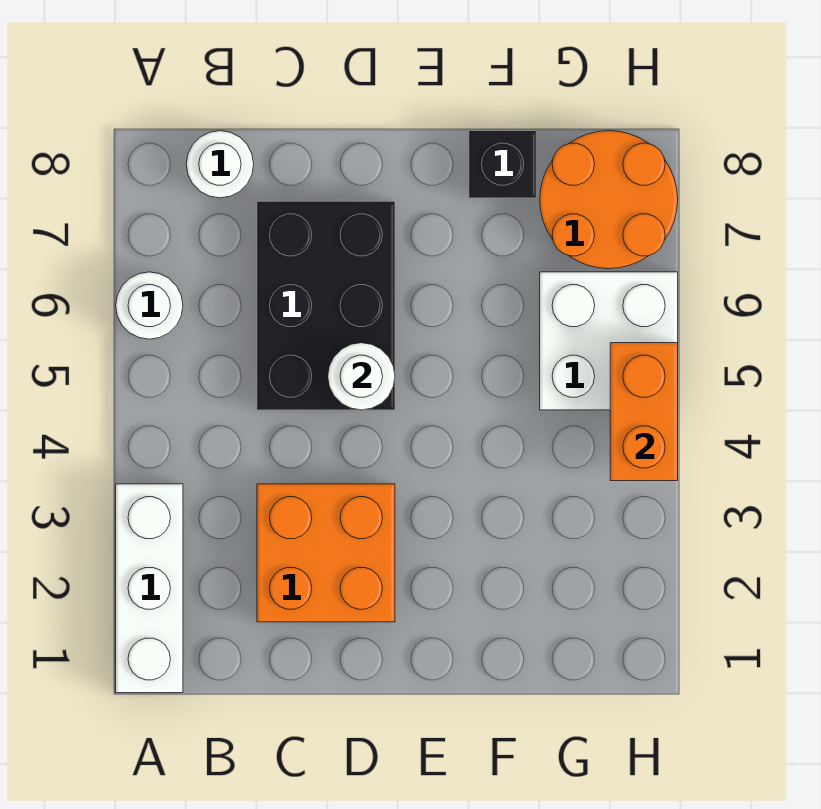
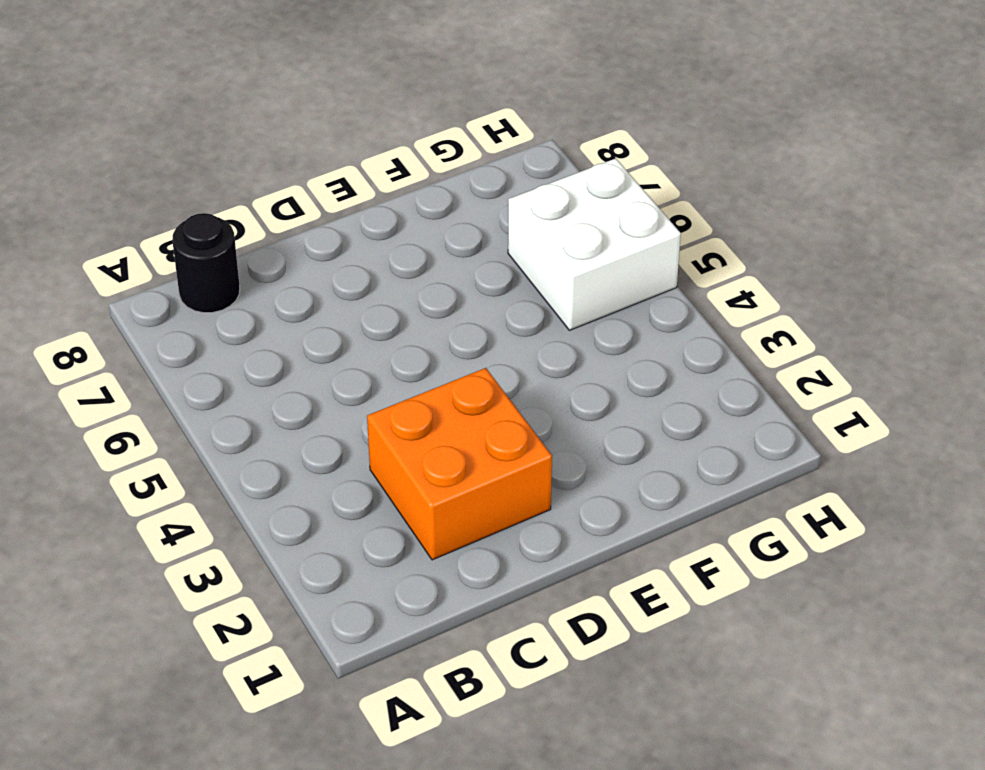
black 1x1 round brick [172,213,240,313] -> white 1x1 round brick [186,131,254,198]
none -> white 1x3 brick [116,484,183,693]
none -> white 1x1 round brick [116,272,183,339]

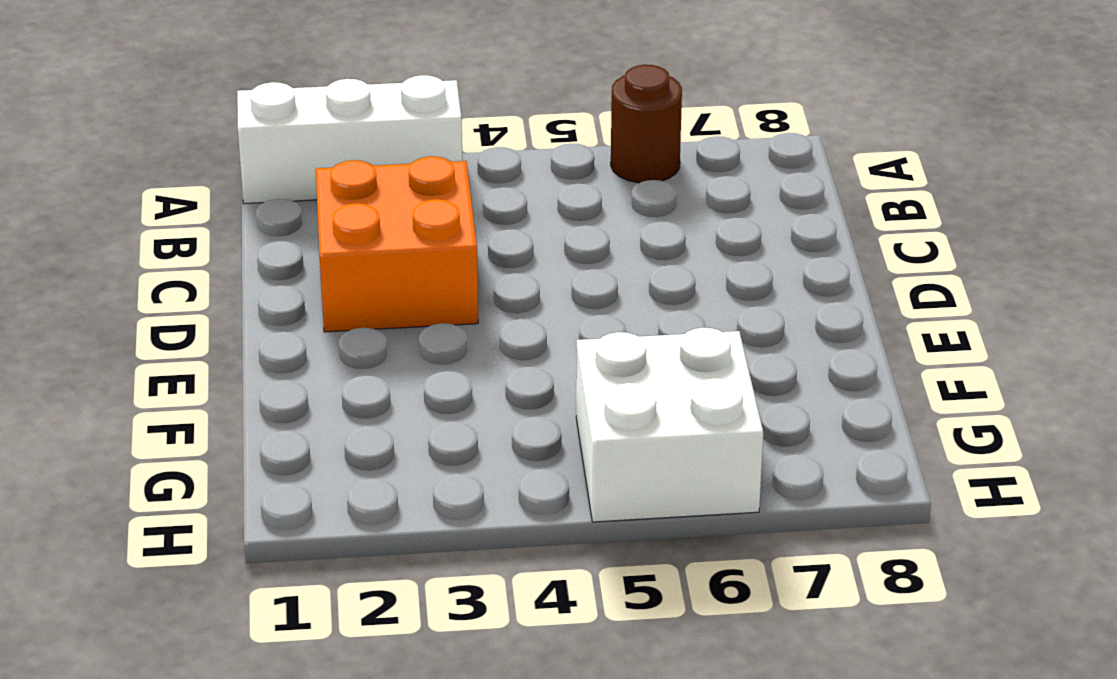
brown 1x1 round brick [611,65,682,183] -> white 1x1 round brick [116,272,183,339]
none -> white 1x1 round brick [186,131,254,198]
none -> black 2x3 brick [257,201,395,410]

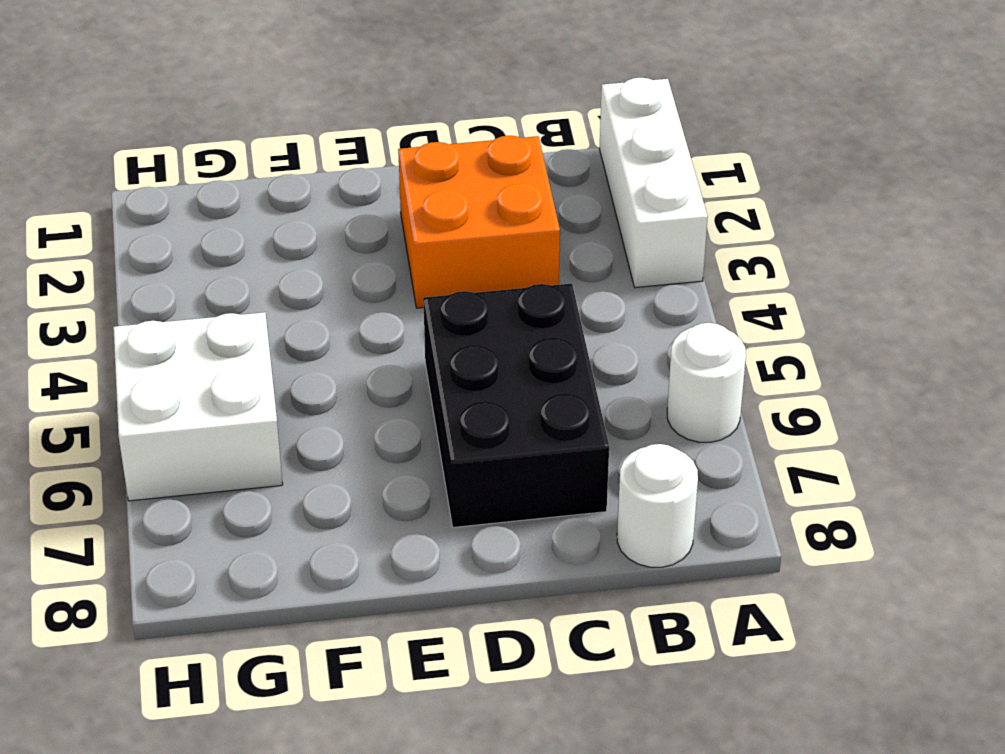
none -> black 1x1 brick [469,131,536,198]
none -> orange 2x2 round brick [540,131,678,269]

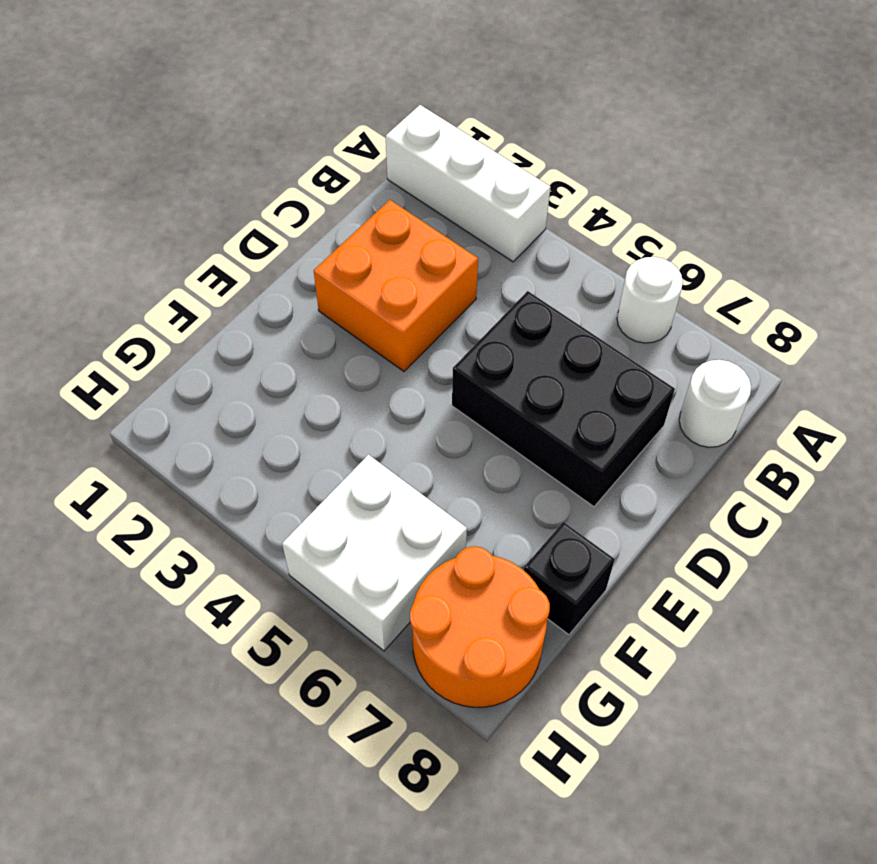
none -> white 1x1 round brick [328,343,395,410]
none -> orange 1x2 brick [610,343,678,481]

